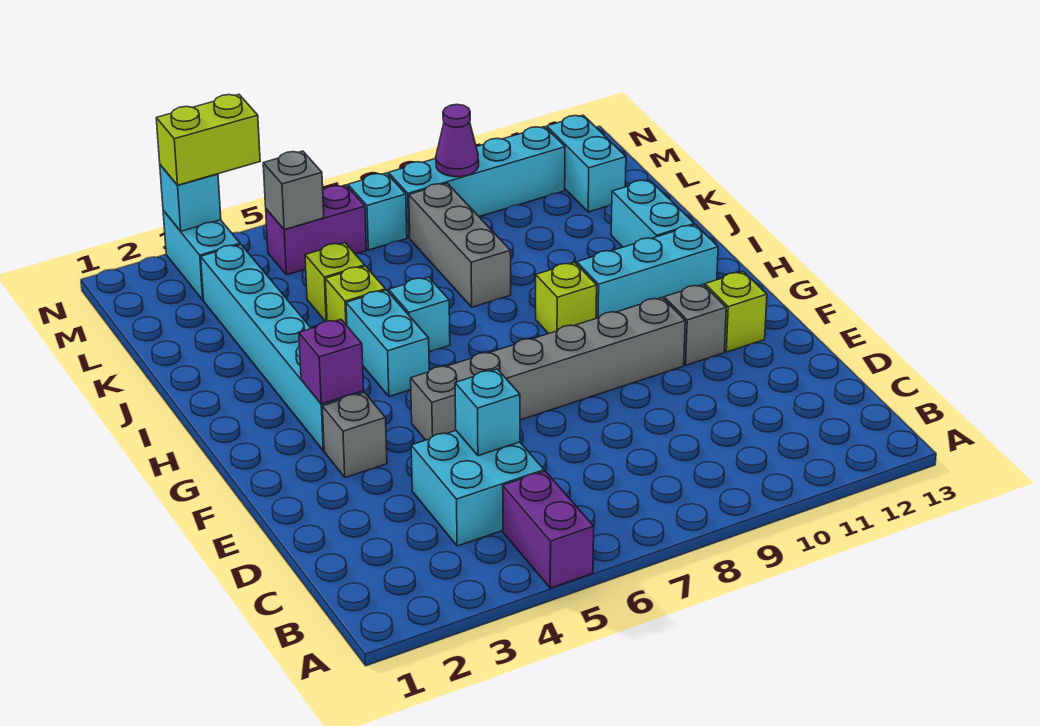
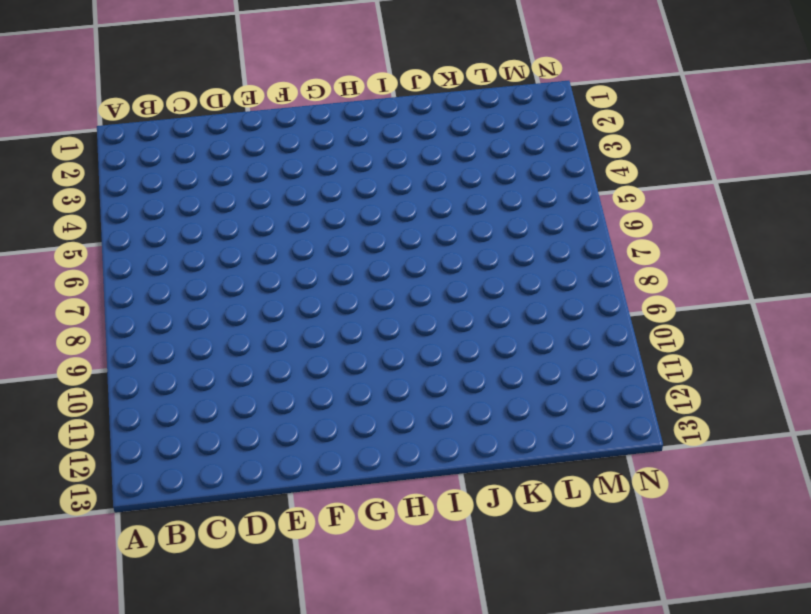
none -> purple 1x2 brick [503,471,594,588]
none -> cyan 2x2 brick [411,431,544,546]
none -> grey 1x1 brick [322,393,387,477]

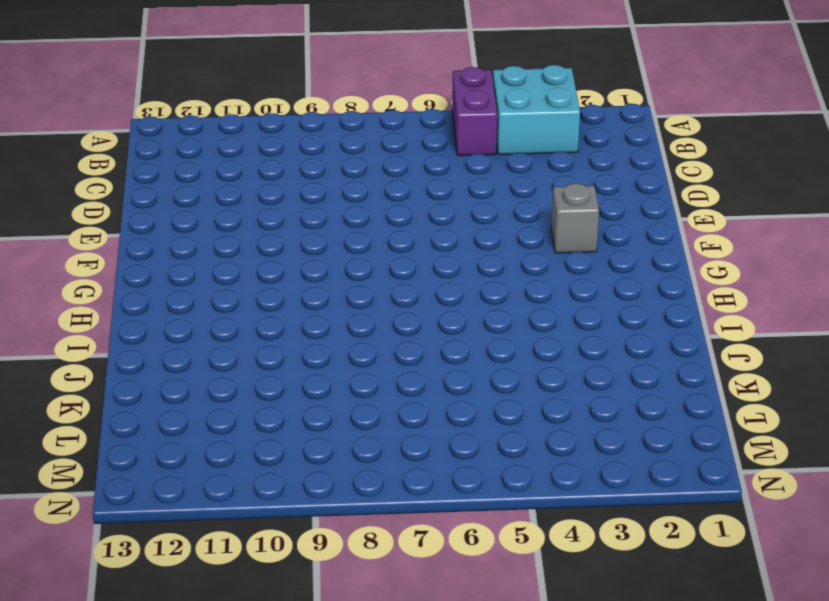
cyan 2x2 brick [493,65,580,155] -> cyan 2x2 brick moved to [411,431,544,546]
none -> grey 1x6 brick [411,297,685,440]
none -> grey 1x1 brick [664,284,726,365]
none -> lime 1x1 brick [705,272,767,352]

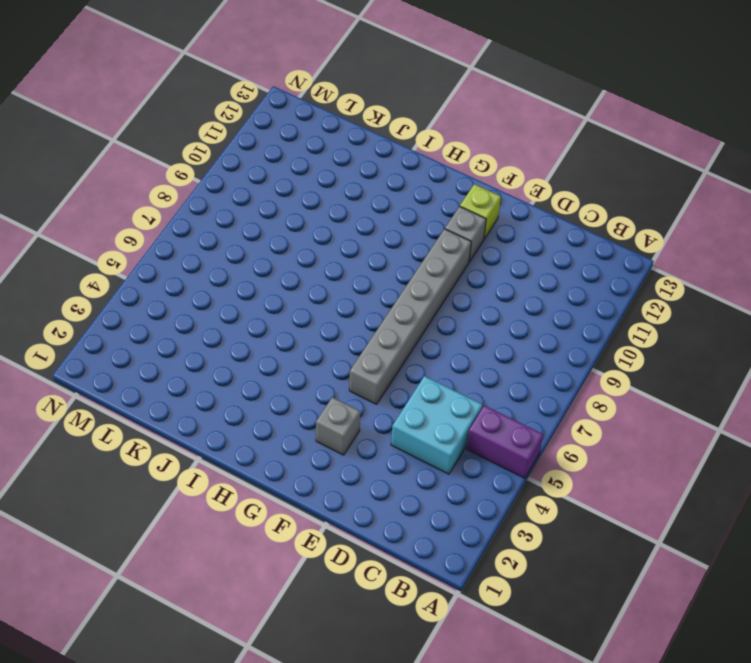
none -> cyan 1x6 brick [201,244,364,451]
none -> cyan 1x2 brick [346,290,429,397]
none -> lime 1x1 brick [536,262,597,334]

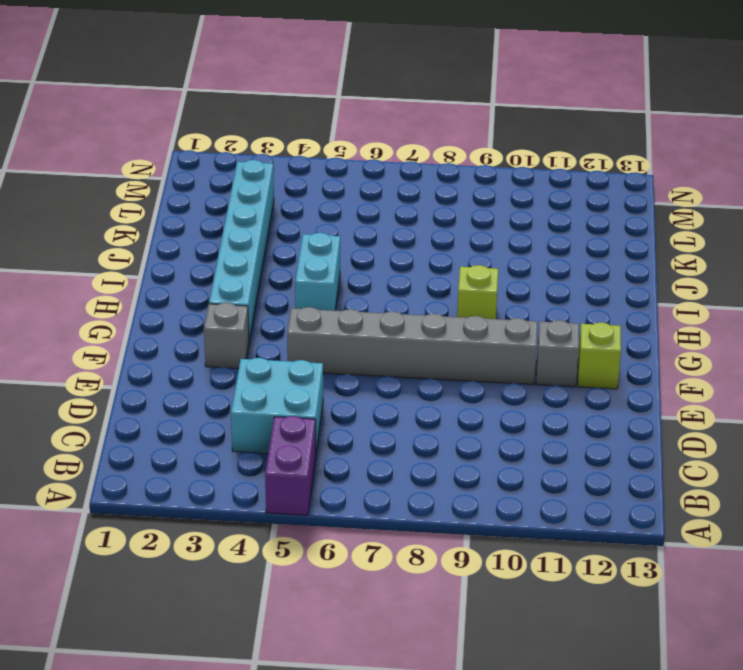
none -> cyan 1x3 brick [577,225,718,318]
none -> cyan 1x1 brick [389,277,450,352]
none -> cyan 1x2 brick [611,180,695,247]

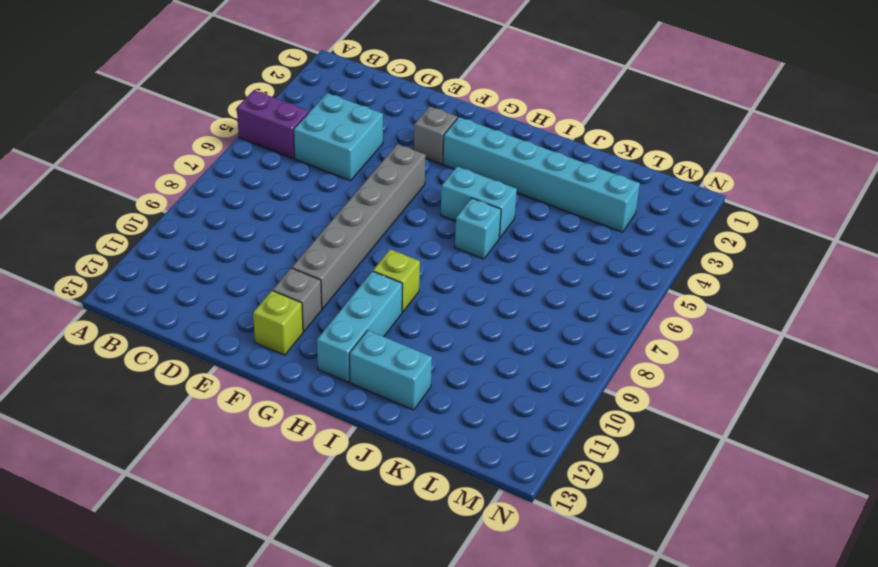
none -> lime 1x1 brick [325,266,386,325]
none -> grey 1x3 brick [409,183,511,307]
none -> lime 1x1 brick [305,243,365,321]

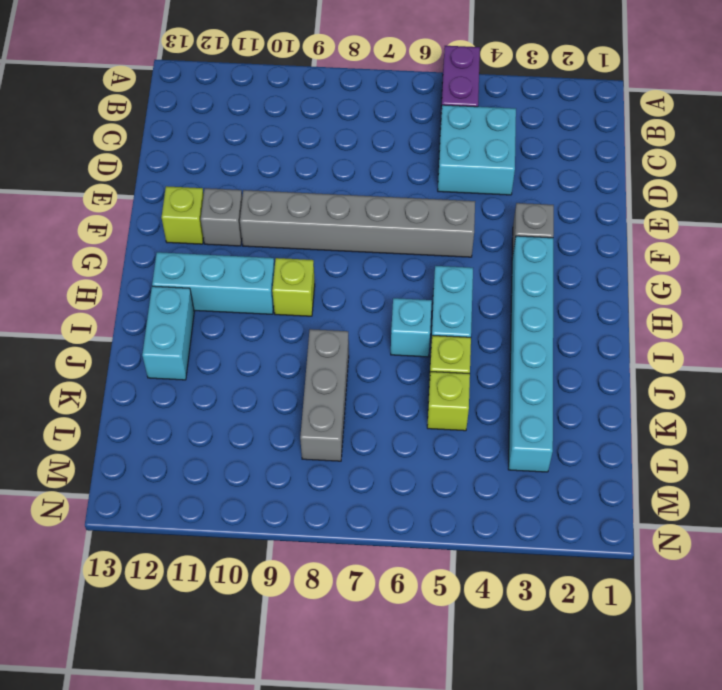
none -> cyan 1x2 brick [547,115,626,212]
none -> cyan 1x2 brick [163,211,240,300]
none -> purple 1x2 brick [266,185,366,275]

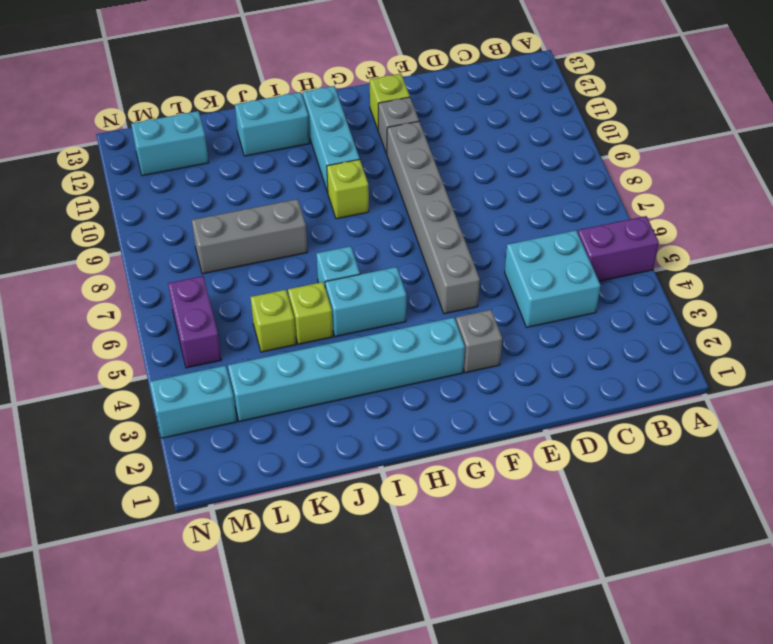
none -> cyan 1x1 brick [348,173,407,250]
none -> cyan 1x4 brick [388,127,565,238]
none -> cyan 1x1 brick [455,369,520,456]

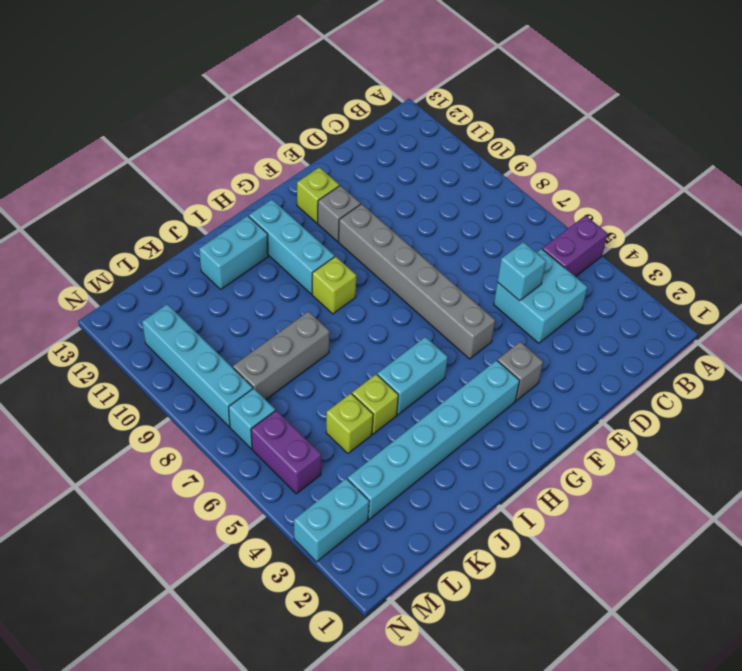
none -> cyan 1x1 brick [389,277,450,352]
none -> cyan 1x2 brick [547,115,626,212]
none -> purple 1x1 brick [299,319,364,404]

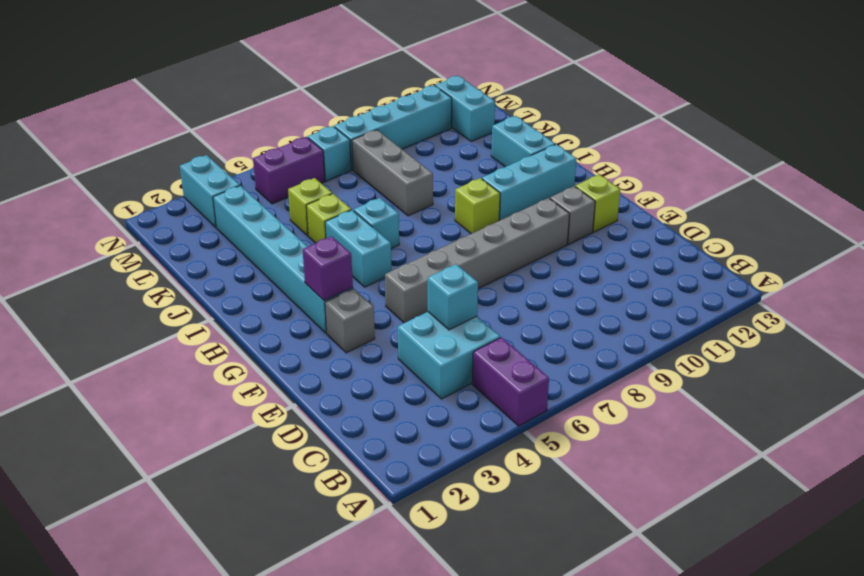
none -> grey 1x1 brick [263,151,324,230]
none -> purple 1x1 cone [436,104,479,177]
none -> cyan 1x1 brick [160,165,221,231]

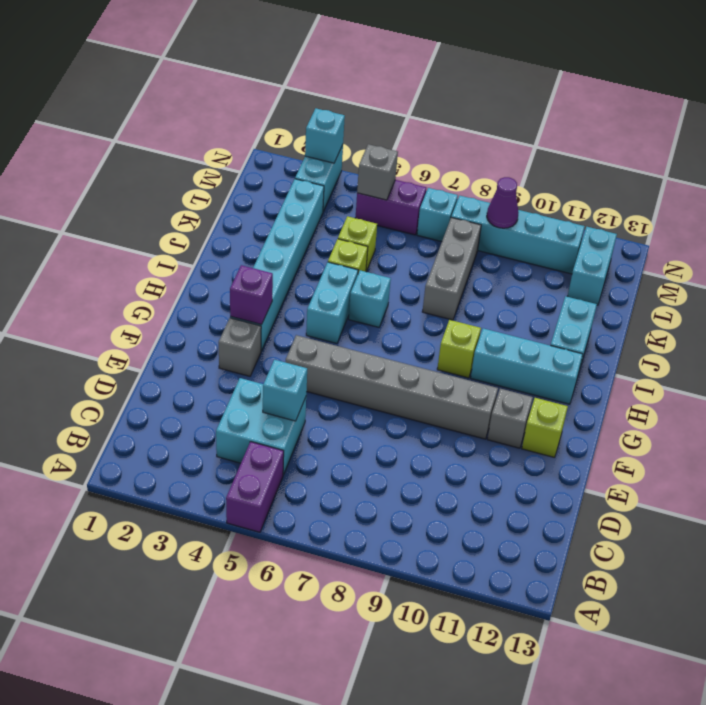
none -> lime 1x2 brick [156,95,260,185]

